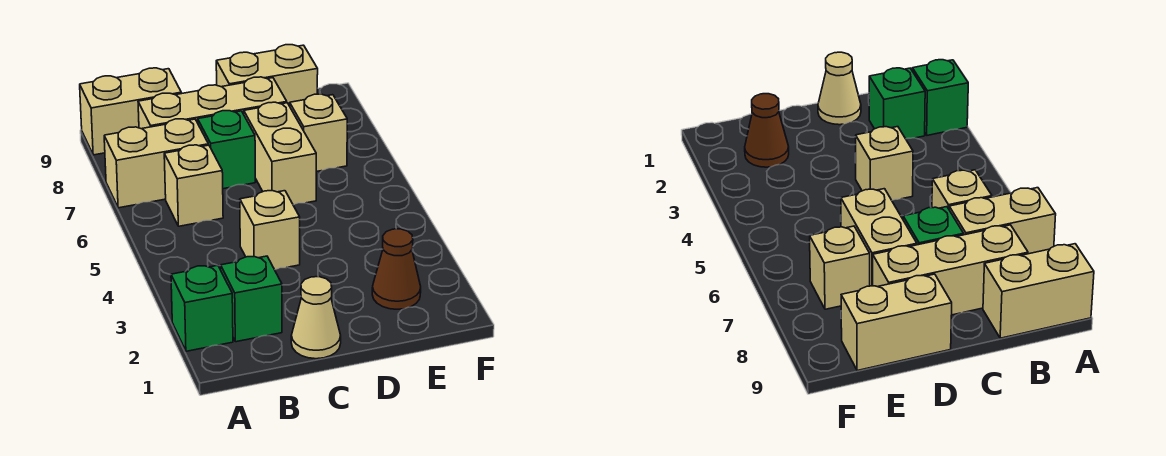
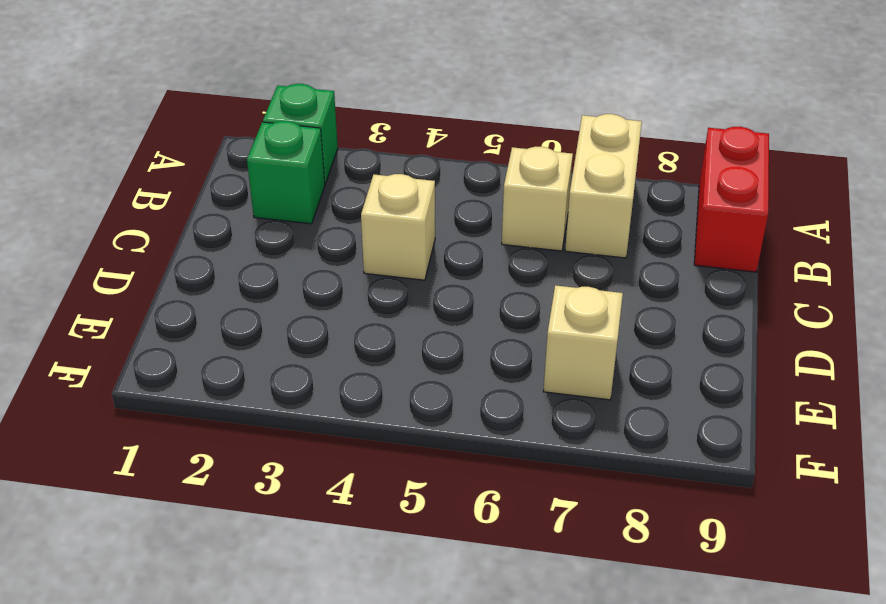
red 1x2 brick [694,127,769,272] -> tan 1x2 brick [80,68,181,155]
none -> tan 1x3 brick [138,77,287,129]
none -> tan 1x1 cone [291,277,341,359]
none -> green 1x1 brick [198,111,255,189]

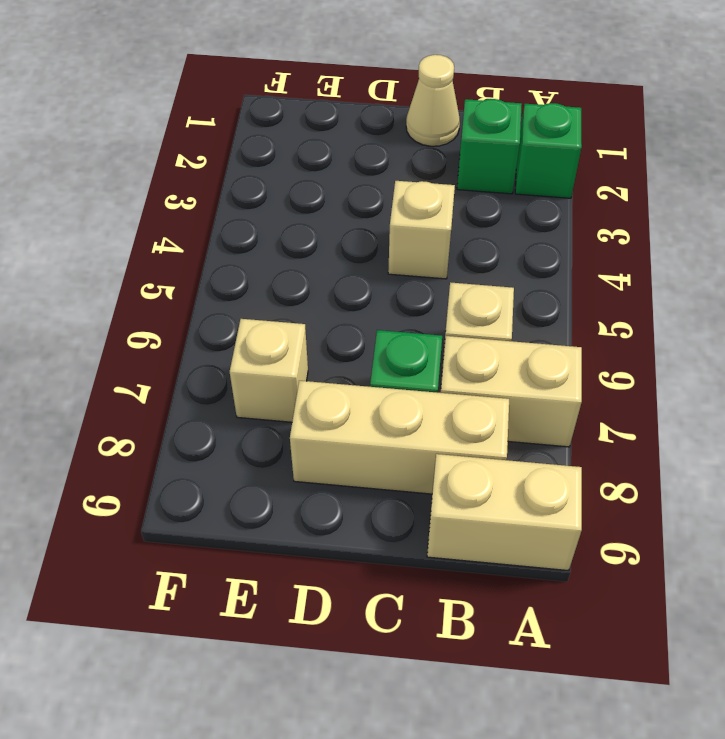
none -> tan 1x2 brick [244,102,316,205]
none -> tan 1x2 brick [216,45,318,106]
none -> brown 1x1 cone [372,229,421,309]

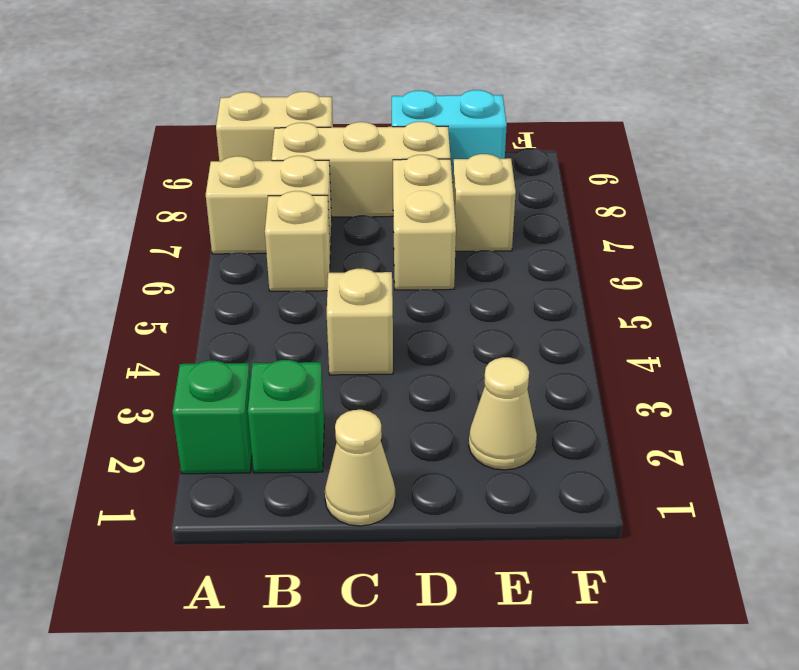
cyan 1x2 brick [392,90,507,182] -> tan 1x2 brick [216,45,318,106]
tan 1x1 cone [469,357,537,470] -> brown 1x1 cone [372,229,421,309]
none -> green 1x1 brick [198,111,255,189]

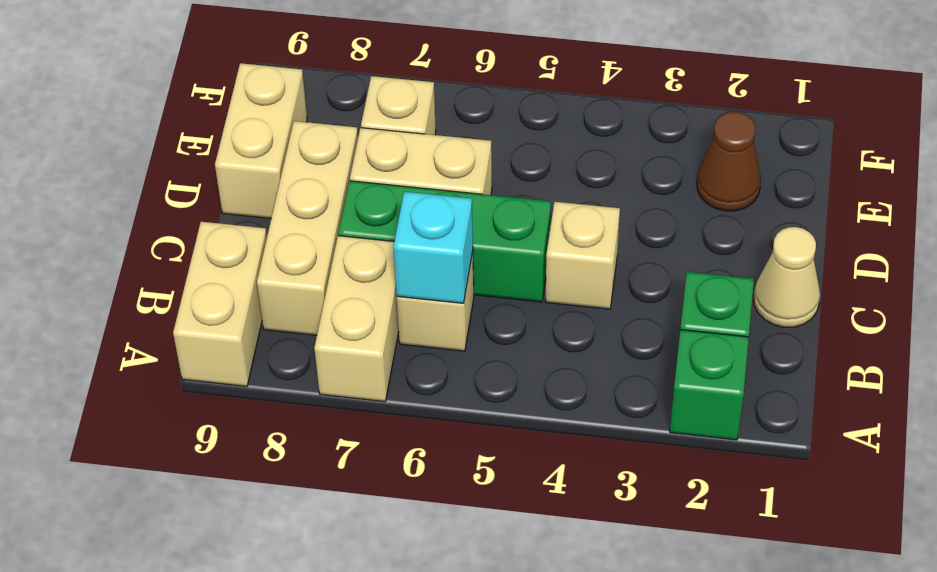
cyan 1x1 brick [393,192,473,303] -> none
green 1x3 brick [338,181,551,302] -> green 1x1 brick [198,111,255,189]

